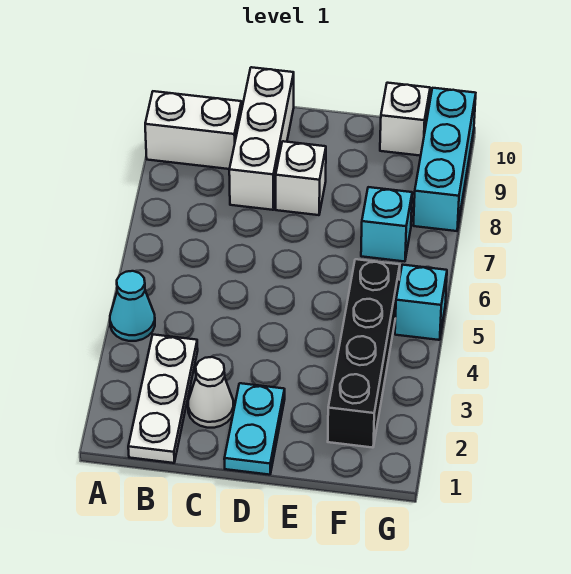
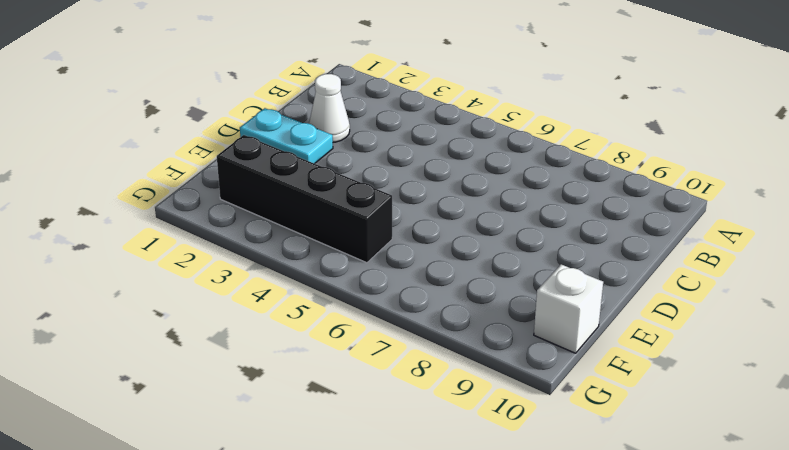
none -> cyan 1x1 cone [110,271,155,341]
none -> white 1x2 brick [145,91,241,169]
none -> white 1x3 plate [128,335,198,463]

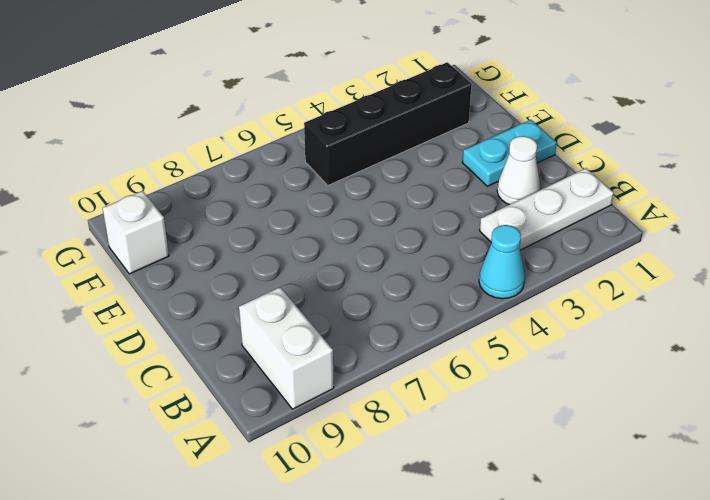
none -> white 1x3 brick [229,67,294,210]
none -> white 1x1 brick [276,141,326,215]
none -> cyan 1x1 brick [361,187,412,262]

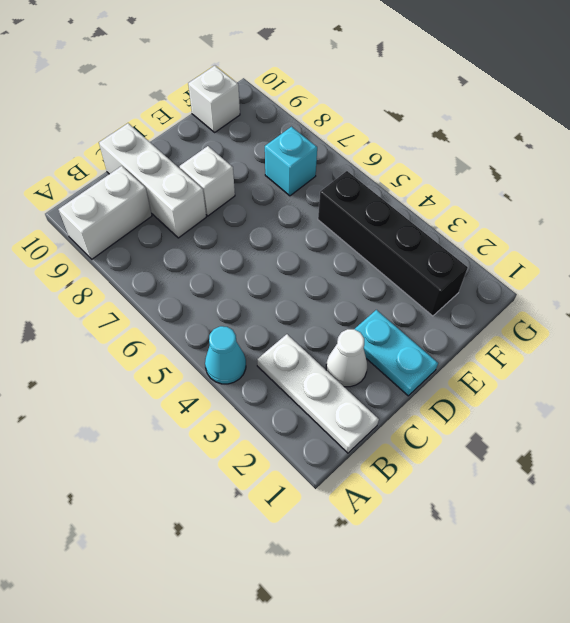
none -> cyan 1x1 brick [395,265,447,340]
none -> cyan 1x3 brick [413,88,476,231]

